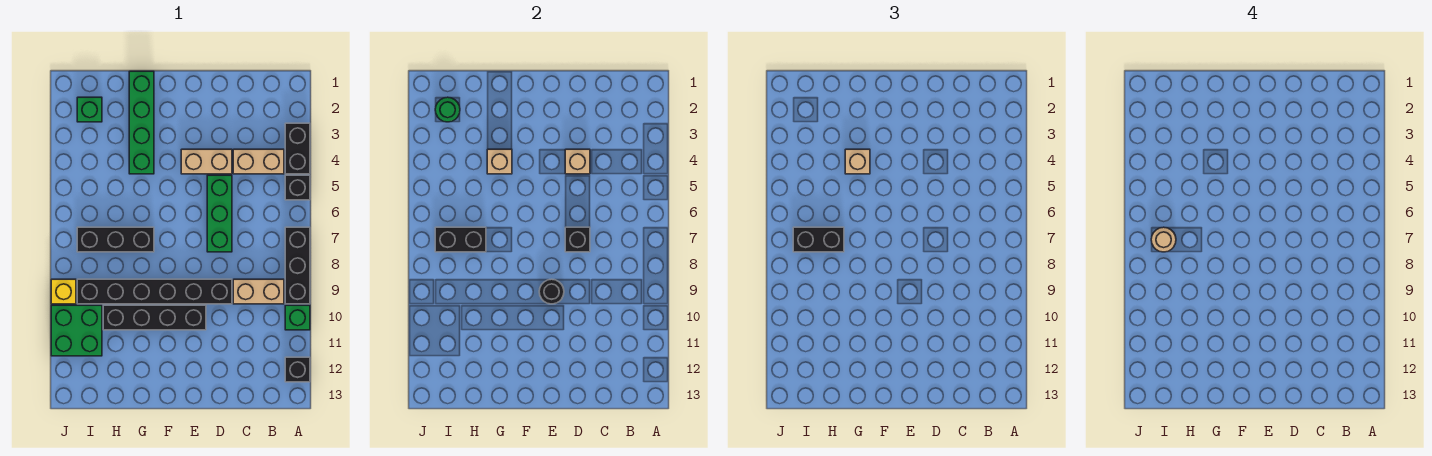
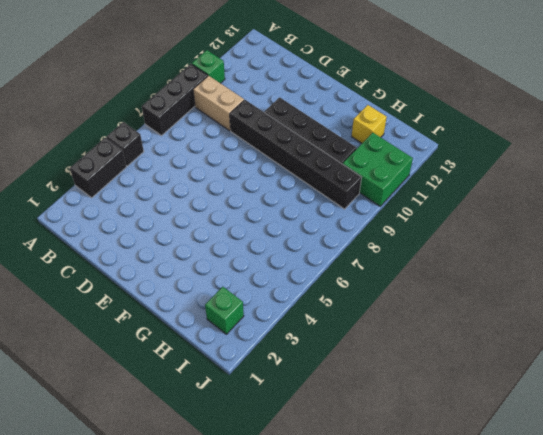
yellow 1x1 brick [352,105,387,143] -> yellow 1x1 brick moved to [51,279,76,304]
none -> black 1x1 brick [285,357,310,382]
none -> tan 1x2 brick [233,149,284,174]
none -> tan 1x2 brick [181,149,232,174]

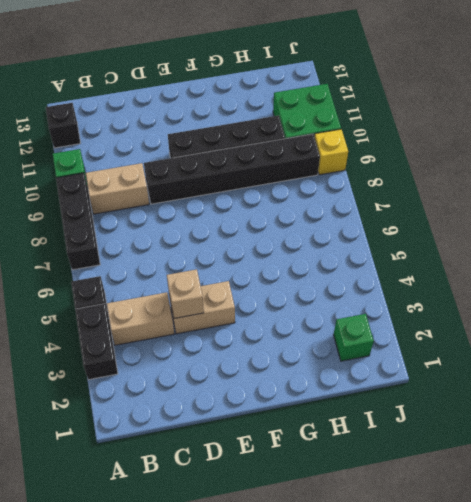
none -> green 1x3 brick [207,175,232,252]
none -> green 1x4 brick [129,71,154,174]
none -> black 1x3 brick [77,227,154,252]

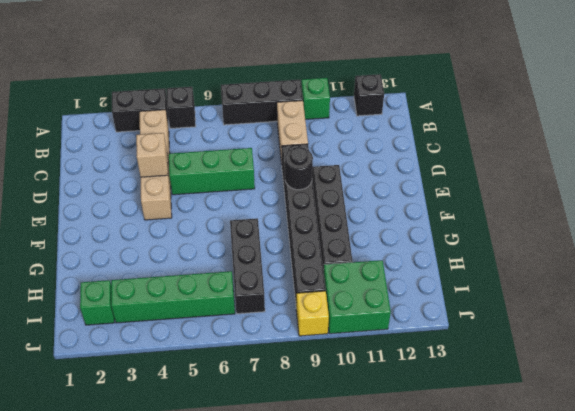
green 1x4 brick [111,271,235,323] -> green 1x4 brick moved to [129,71,154,174]
none -> black 1x1 brick [565,227,590,252]
none -> tan 1x1 brick [487,149,512,174]
none -> black 1x2 brick [435,227,486,252]

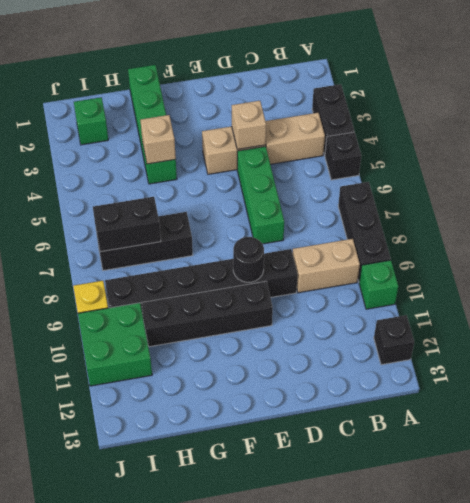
none -> black 1x1 brick [565,227,590,252]
none -> green 1x1 round brick [435,97,460,122]
none -> tan 1x1 brick [845,149,870,174]

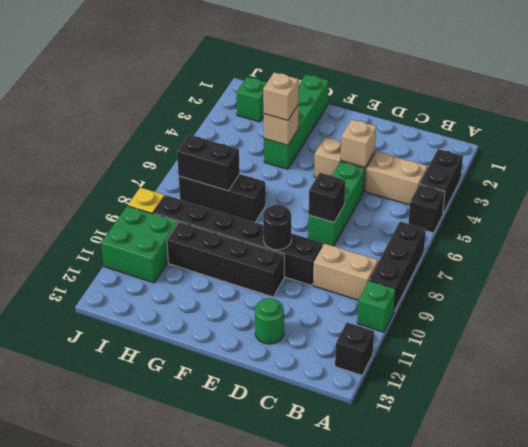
green 1x1 round brick [255,298,284,344] -> green 1x1 round brick moved to [435,97,460,122]
none -> black 1x2 brick [793,227,844,252]
none -> tan 1x1 round brick [1151,227,1176,252]

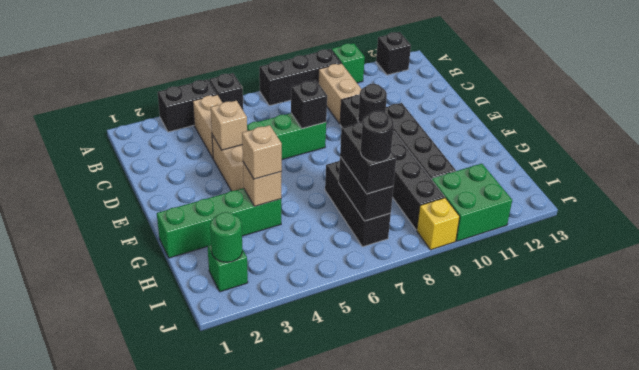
black 1x1 round brick [361,111,394,162] -> tan 1x1 round brick [1151,227,1176,252]

